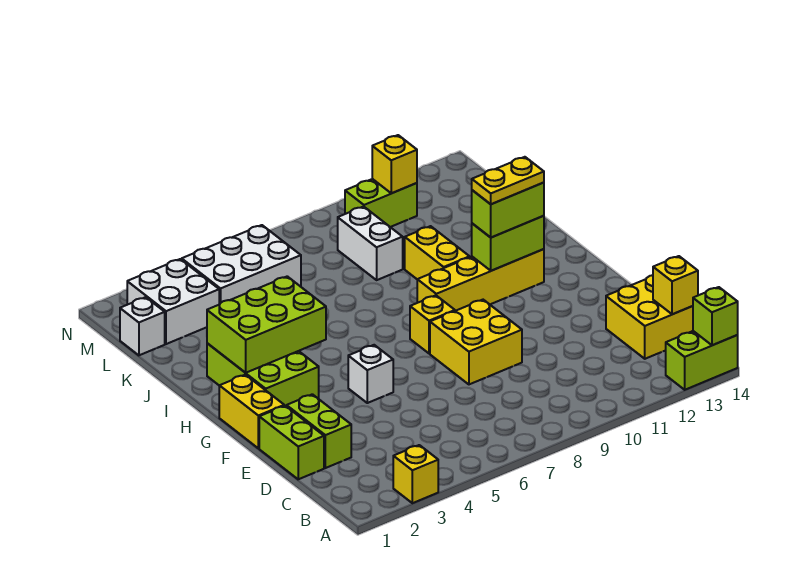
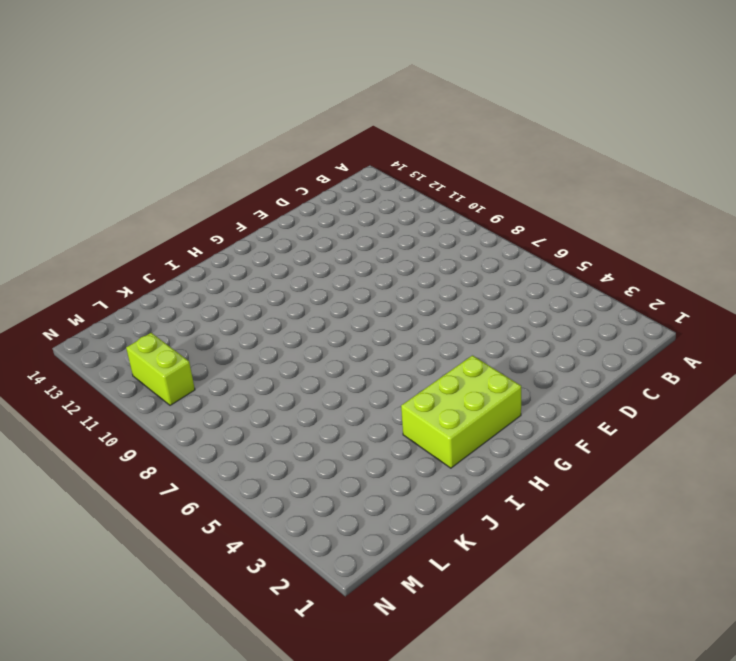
none -> yellow 1x1 brick [393,445,438,503]
none -> lime 1x2 brick [666,331,738,390]
none -> yellow 2x2 brick [606,275,693,359]

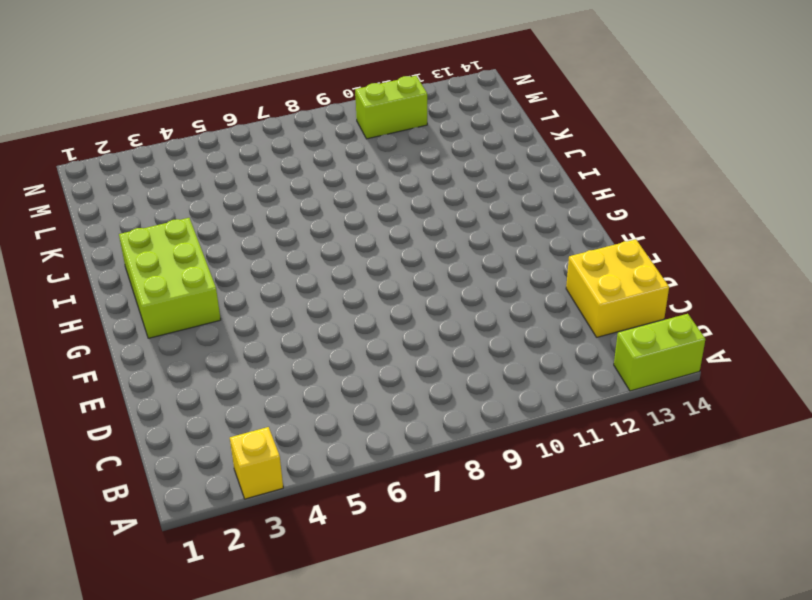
none -> lime 1x2 brick [259,406,324,479]
none -> lime 1x2 brick [287,394,351,468]
none -> yellow 2x2 brick [430,300,522,384]

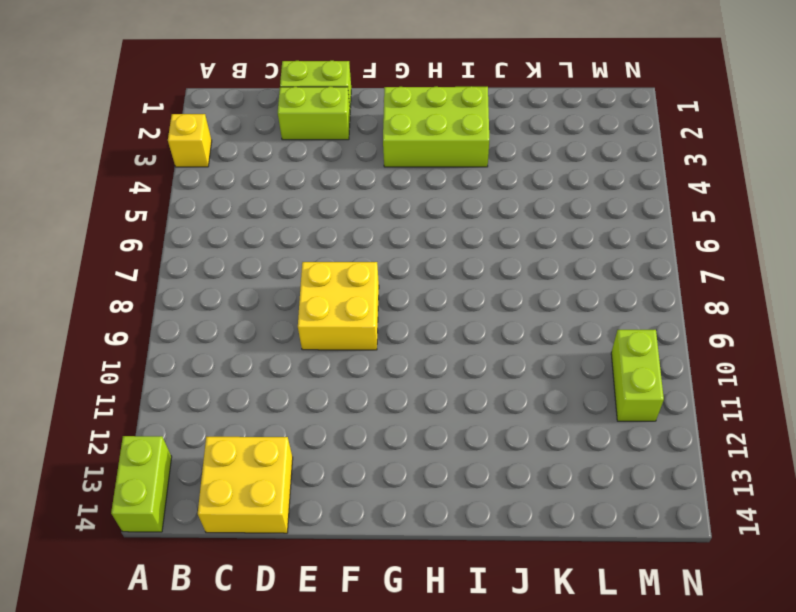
none -> yellow 1x2 brick [219,375,284,448]
none -> white 1x1 brick [348,345,393,403]
none -> yellow 1x1 brick [410,295,455,354]

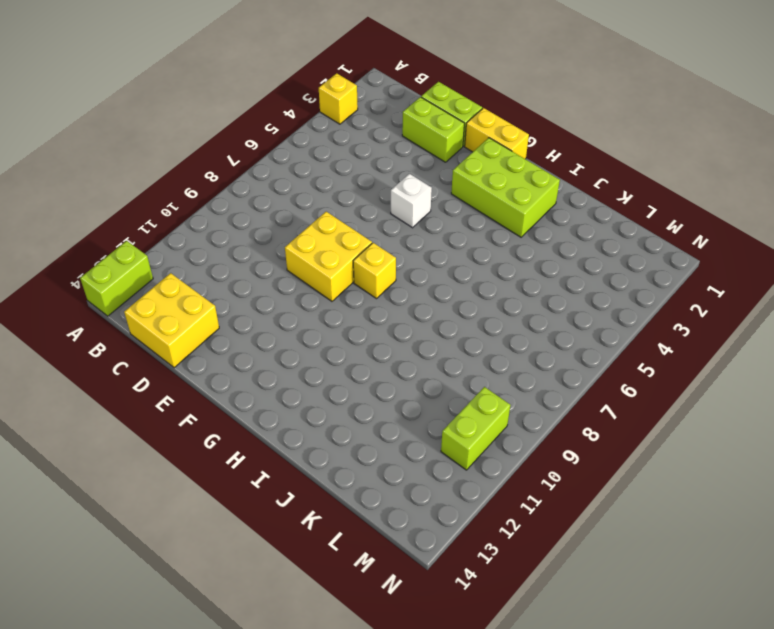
none -> yellow 1x4 brick [417,249,544,311]
none -> yellow 1x2 brick [405,226,470,279]
none -> white 1x2 brick [338,207,403,280]

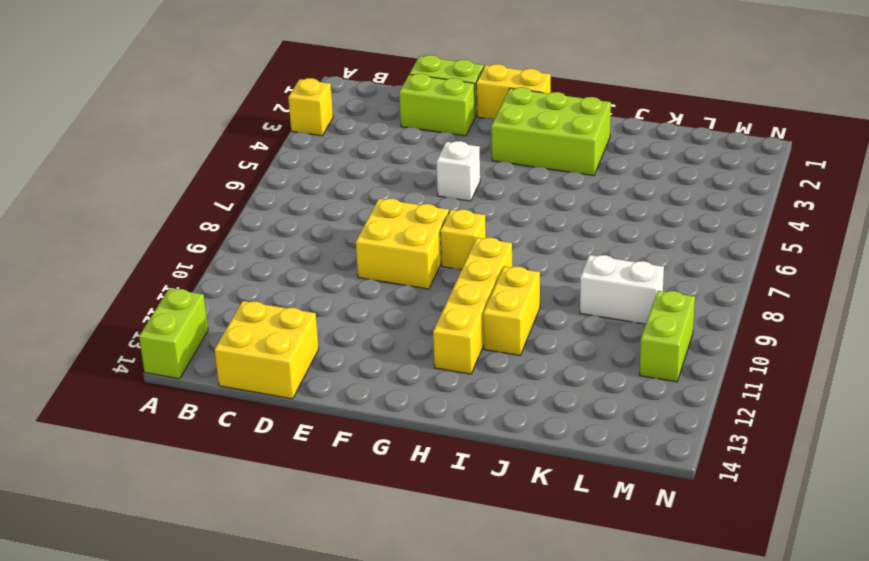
yellow 1x2 brick [483,266,540,355] -> yellow 1x2 brick turned to [405,226,470,279]
none -> white 1x1 brick [120,297,165,355]
none -> white 2x2 brick [127,259,219,344]
none -> white 2x3 brick [182,225,301,304]

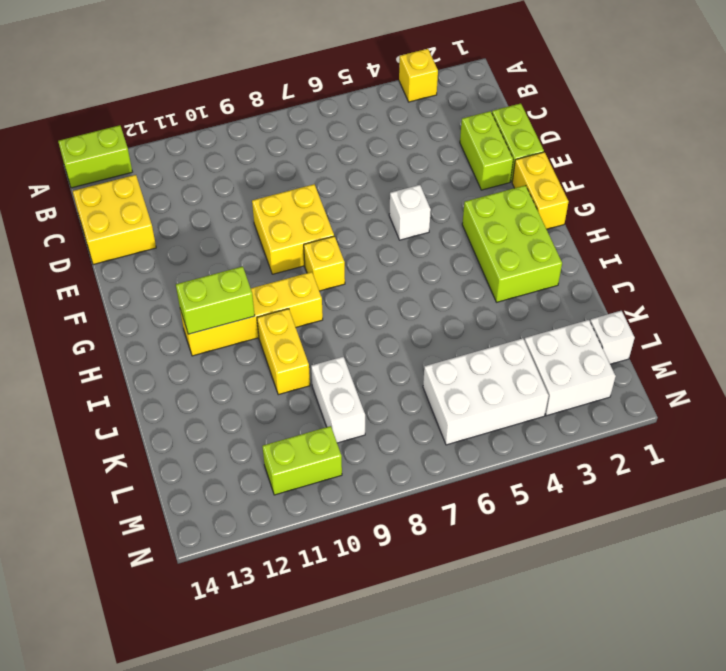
none -> lime 1x1 brick [693,287,738,345]
none -> yellow 1x1 brick [653,256,698,314]
none -> lime 2x3 brick [207,276,326,373]

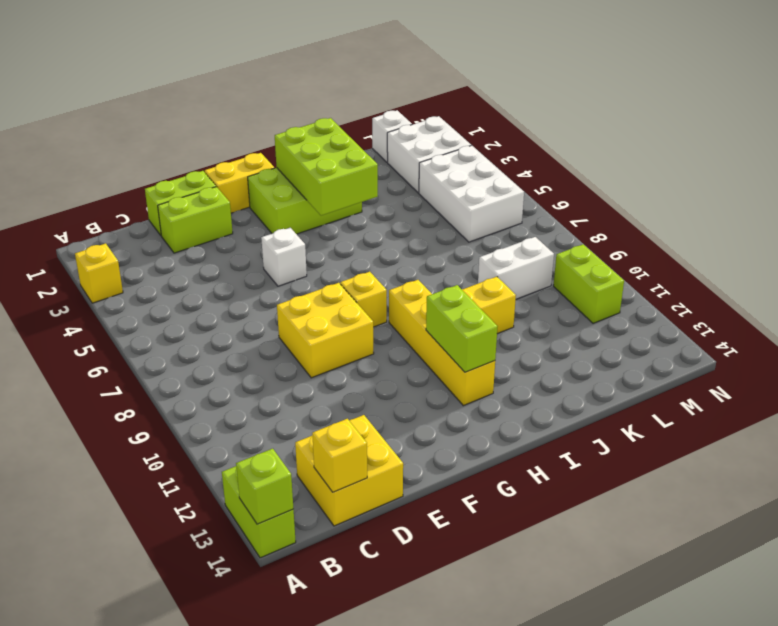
none -> yellow 1x1 brick [372,135,417,193]
none -> lime 1x2 brick [472,183,544,237]
none -> yellow 1x2 plate [472,157,544,204]

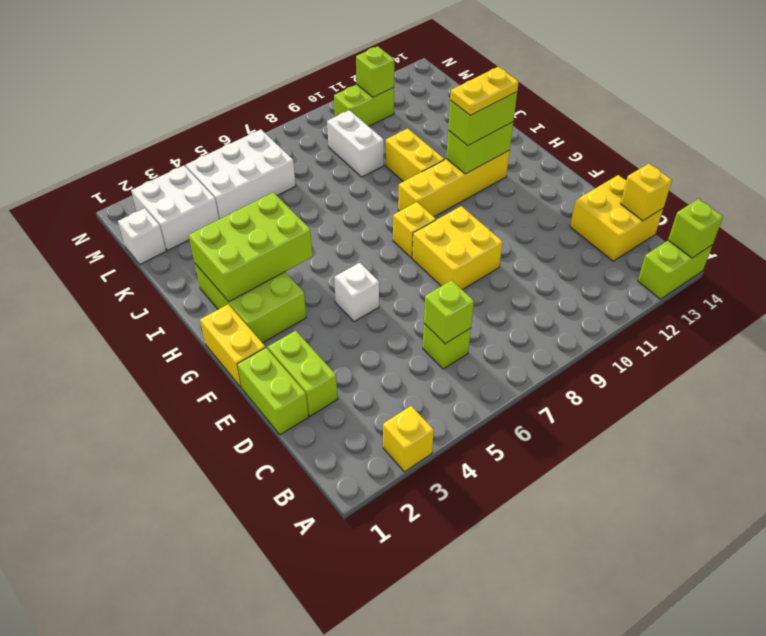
lime 1x1 brick [423,324,471,369] -> none
lime 1x1 brick [424,280,474,344] -> none
lime 1x1 brick [356,46,394,97] -> yellow 1x1 brick [372,135,417,193]

